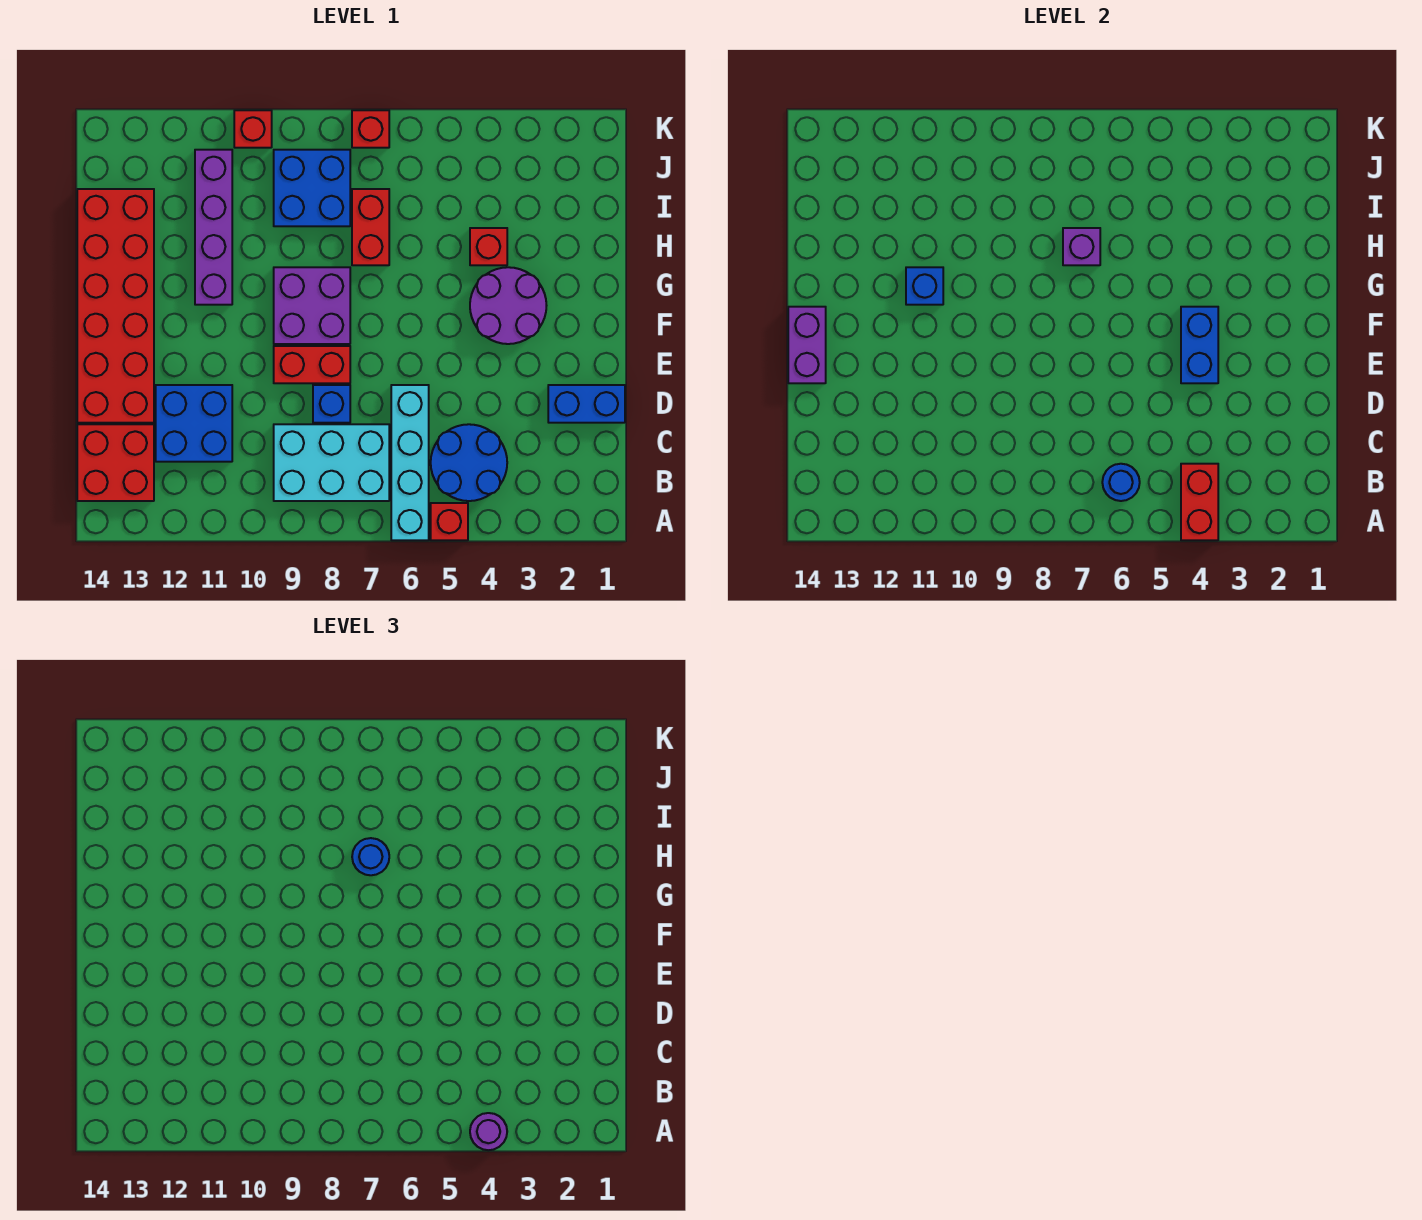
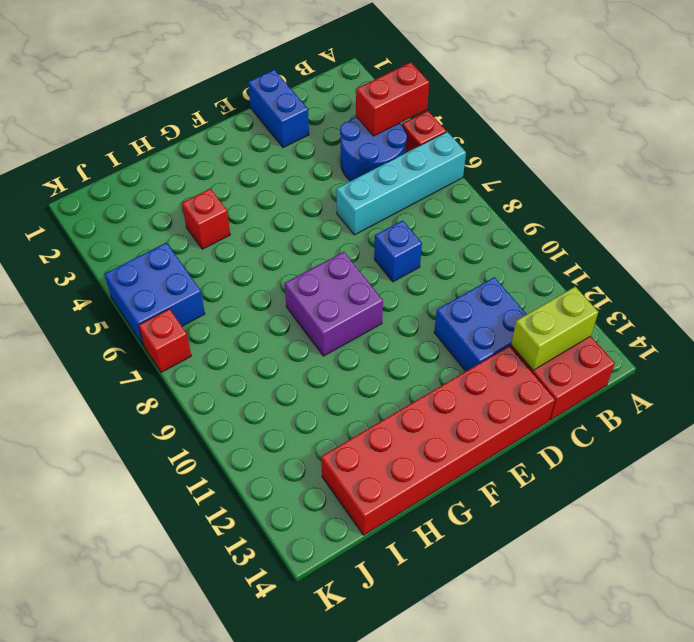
lime 1x2 brick [511,287,598,370] -> none
blue 2x2 brick [105,243,205,346] -> blue 2x2 brick moved to [274,150,350,226]
none -> cyan 2x3 brick [274,424,389,501]
none -> red 1x2 brick [274,346,350,383]
none -> purple 2x2 round brick [470,267,547,344]

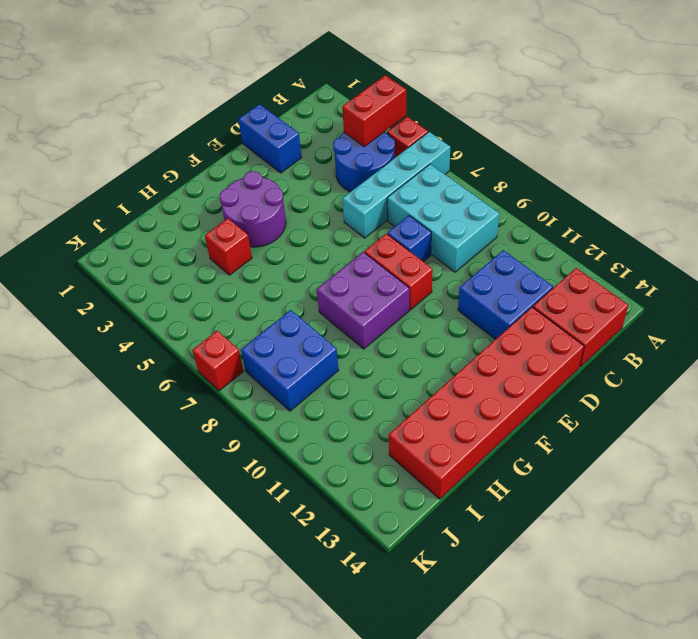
none -> purple 1x4 brick [195,150,232,305]
none -> red 1x2 brick [352,189,389,265]
none -> red 1x1 brick [234,110,272,148]

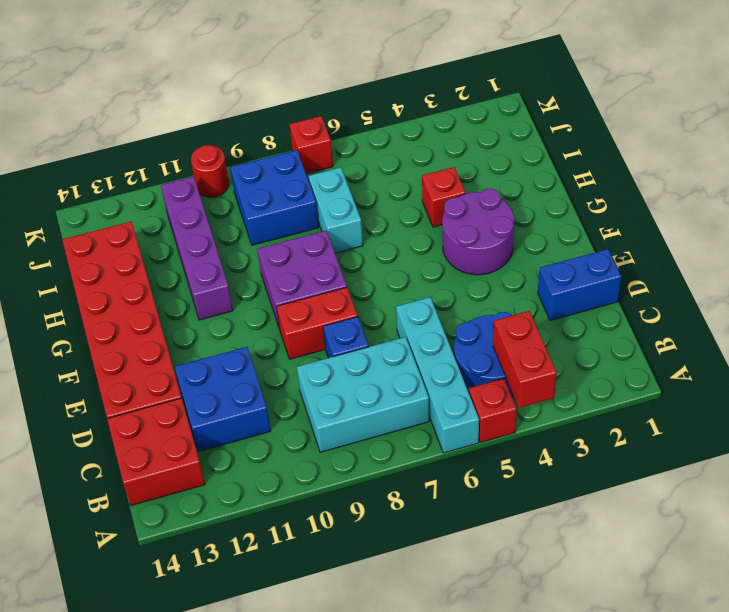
cyan 1x2 brick [309,167,363,253] -> red 1x2 brick [352,189,389,265]
red 1x1 round brick [191,145,229,198] -> red 1x1 brick [234,110,272,148]
none -> blue 1x1 round brick [1102,464,1140,501]
none -> blue 1x2 brick [1181,307,1218,383]
none -> purple 1x2 brick [788,307,826,383]

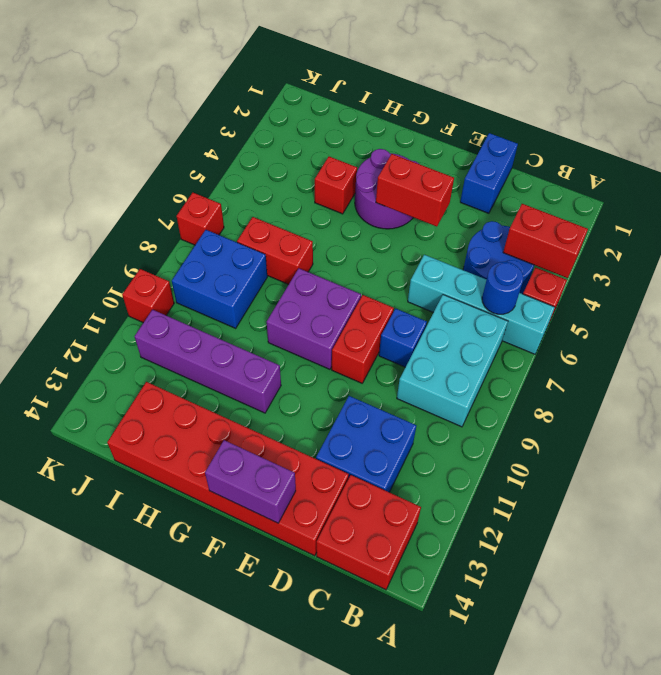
red 1x2 brick [376,154,454,227] -> blue 1x2 brick [1181,307,1218,383]
none -> blue 1x1 brick [906,267,943,305]
none -> purple 1x1 brick [1063,228,1100,265]
none -> purple 1x1 round brick [470,1113,507,1150]

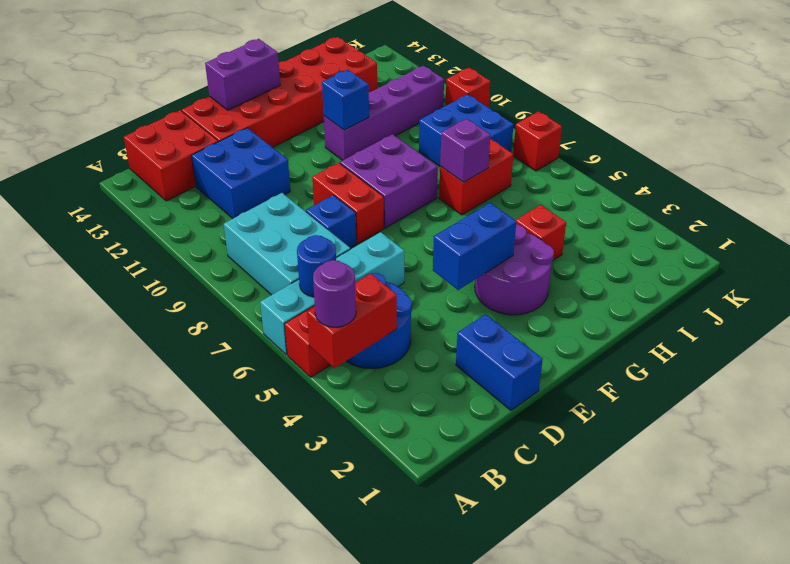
none -> blue 1x1 round brick [352,838,389,875]

